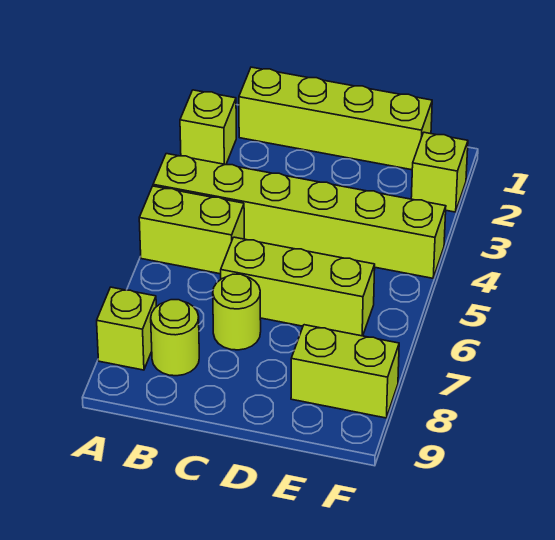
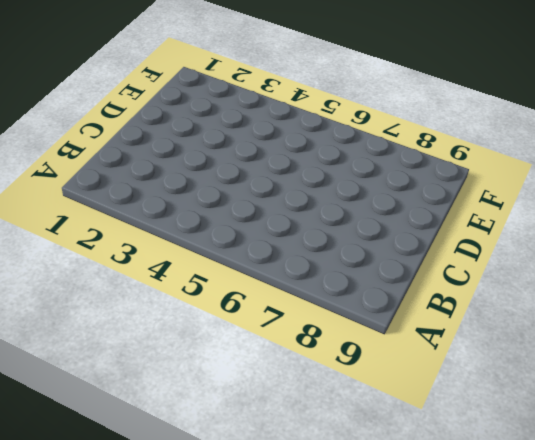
none -> lime 1x1 brick [180,90,236,165]
none -> lime 1x6 brick [153,154,446,278]

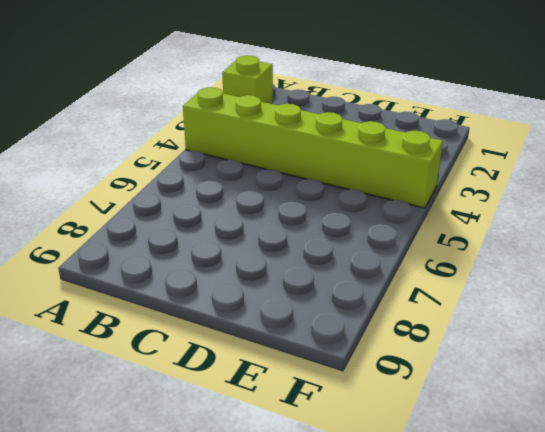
none -> lime 1x2 brick [139,186,244,274]
none -> lime 1x1 brick [97,287,156,370]

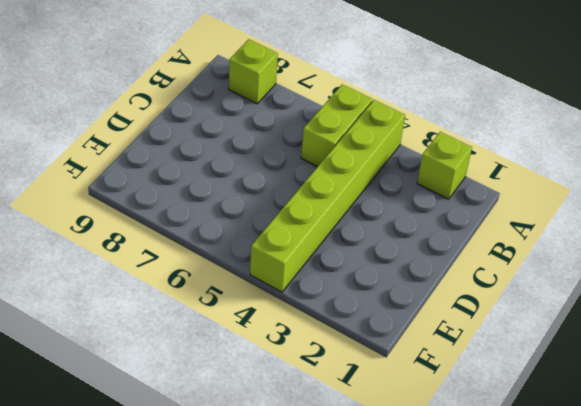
none -> lime 1x4 brick [239,67,432,170]
none -> lime 1x1 round brick [151,300,199,376]

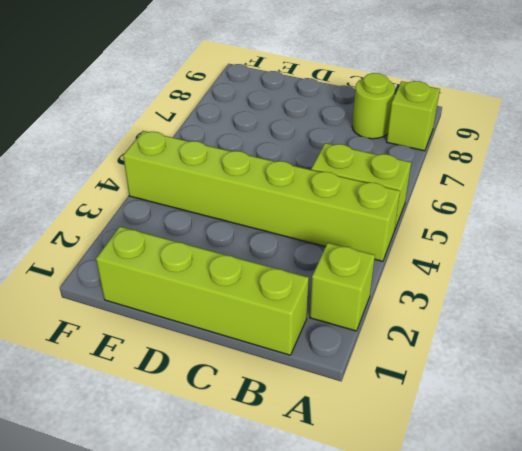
none -> lime 1x3 brick [221,237,375,336]
none -> lime 1x1 round brick [213,274,261,350]

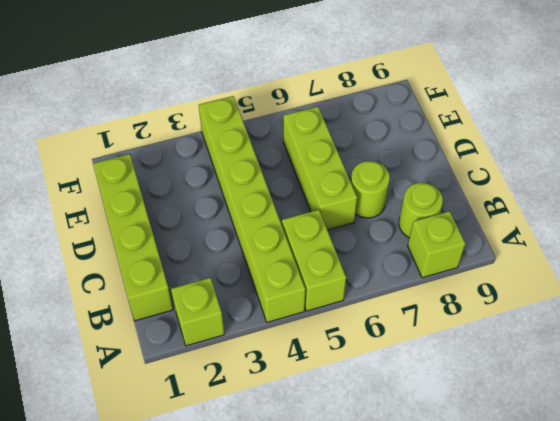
none -> lime 1x2 brick [291,325,399,418]
none -> lime 1x1 brick [411,132,468,212]

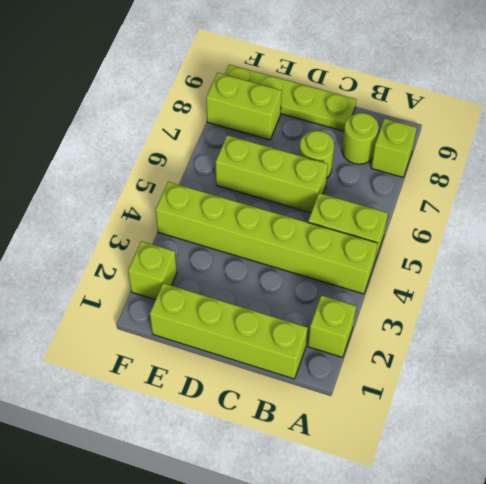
lime 1x4 plate [225,65,356,131] -> none

